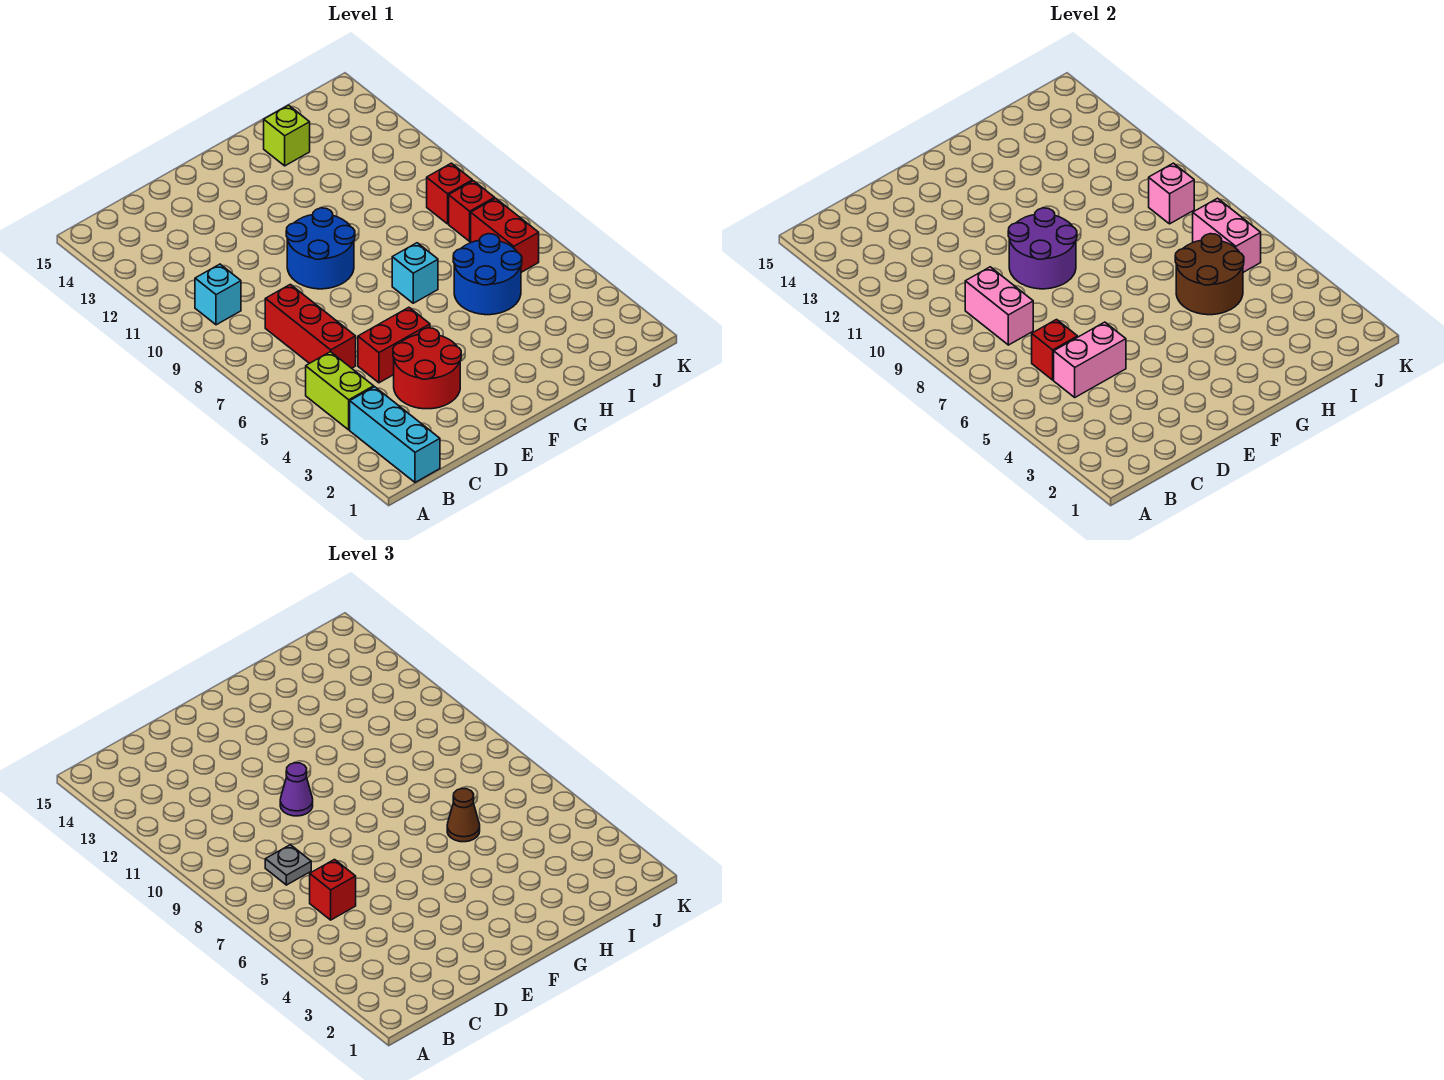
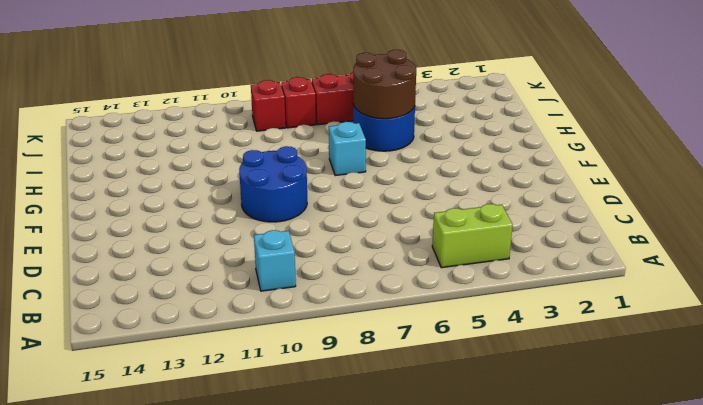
none -> cyan 1x3 brick [350,387,440,482]
none -> red 1x3 brick [265,284,356,368]
none -> red 2x2 round brick [393,328,461,409]

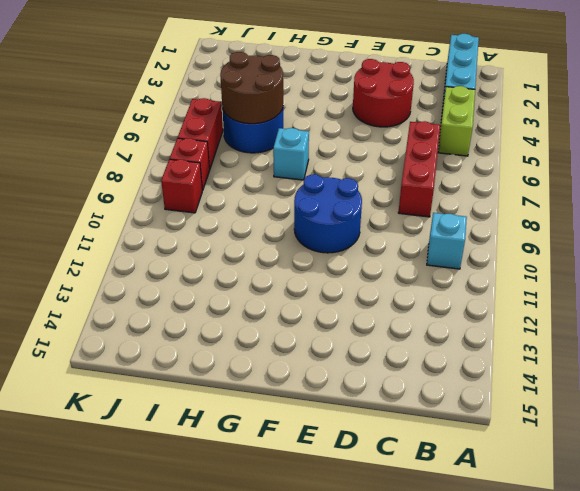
none -> red 1x2 brick [358,307,430,383]
none -> lime 1x1 brick [264,105,310,166]
none -> pink 1x2 brick [1054,322,1126,397]

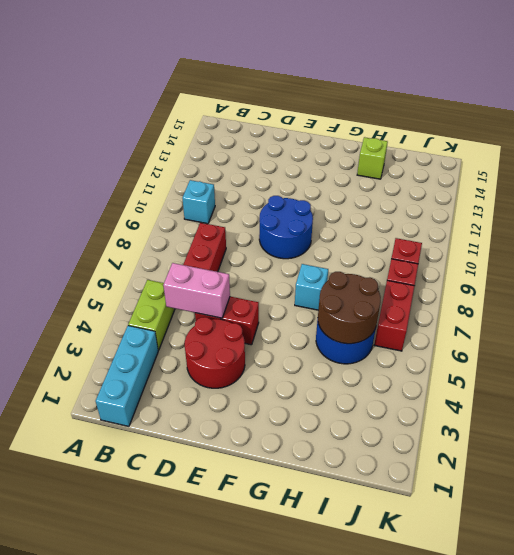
none -> red 1x1 brick [1032,320,1078,380]
none -> pink 1x2 brick [965,267,1033,345]
none -> purple 2x2 round brick [1008,208,1077,289]

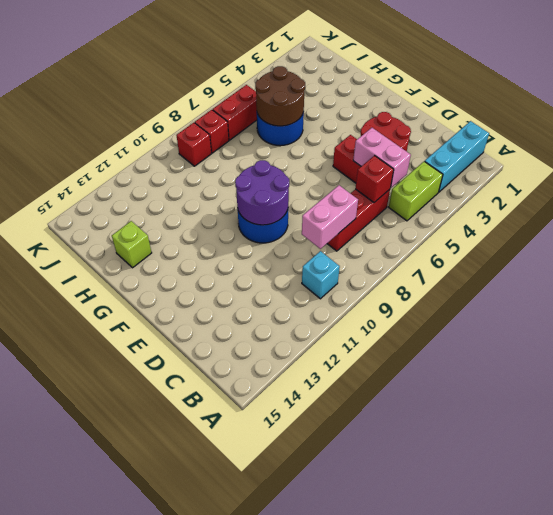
none -> cyan 1x1 brick [392,243,438,303]
none -> pink 1x2 brick [1193,198,1261,272]
none -> pink 1x1 brick [1149,163,1194,224]

